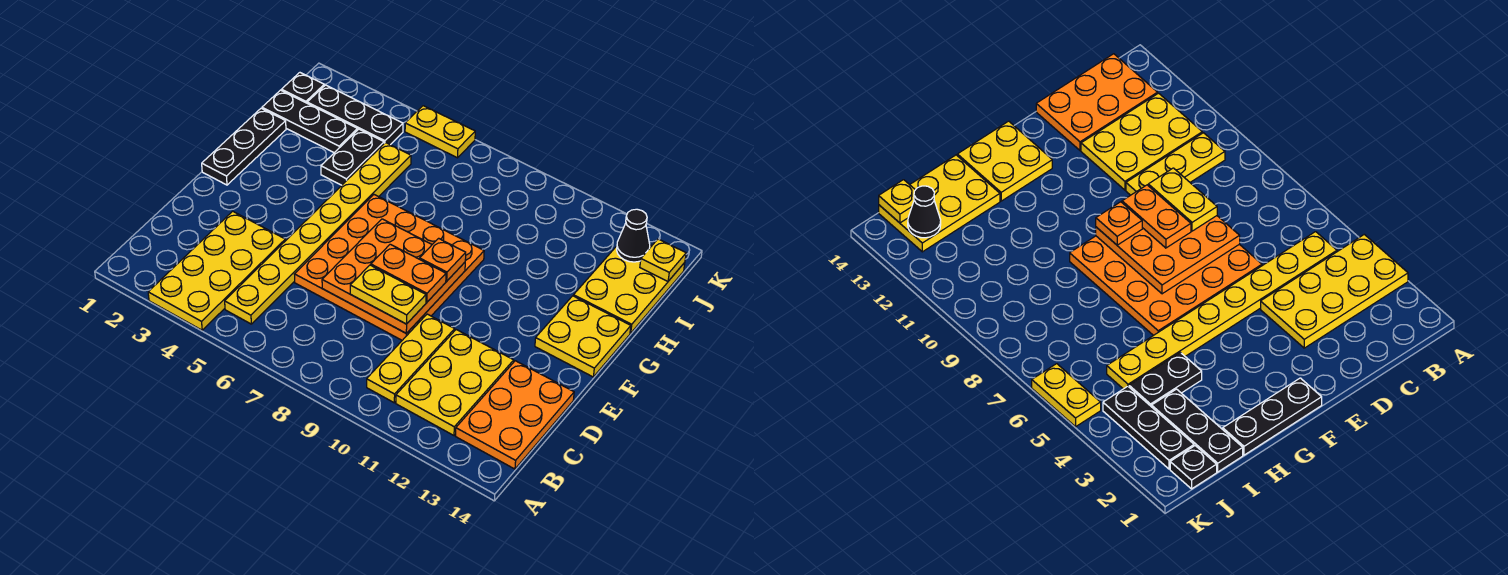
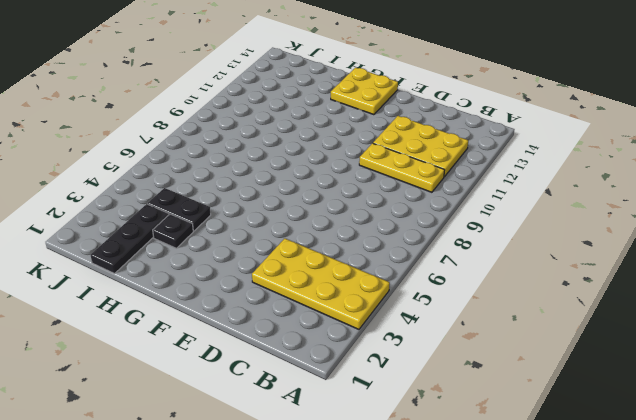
black 1x1 plate [153,214,193,248] -> black 1x1 plate moved to [281,73,324,103]
none -> yellow 1x8 plate [225,143,411,324]
none -> orange 2x3 plate [456,361,574,469]
none -> orange 4x4 plate [294,195,484,340]

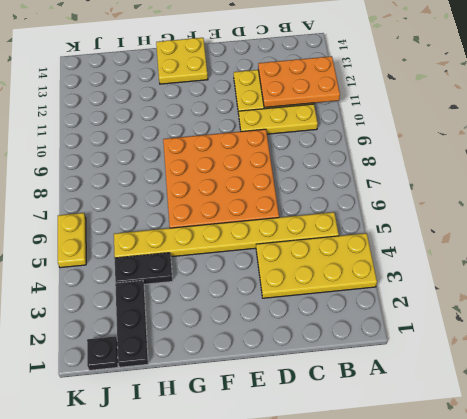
orange 2x3 plate [258,56,340,108] -> orange 2x3 plate moved to [456,361,574,469]
none -> black 1x3 plate [202,108,286,185]
none -> yellow 2x3 plate [573,245,685,333]
none -> black 1x3 plate [307,85,403,145]

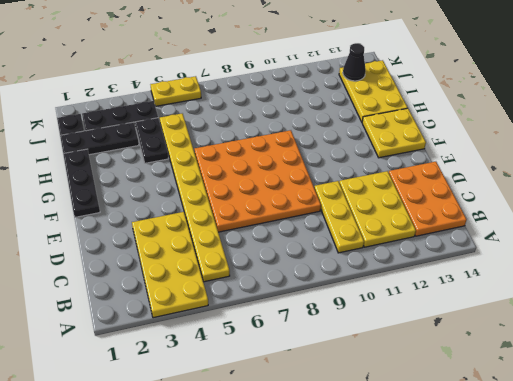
none -> orange 3x3 plate [322,219,465,333]
none -> yellow 1x1 plate [640,239,686,281]
none -> yellow 1x2 plate [350,265,426,324]

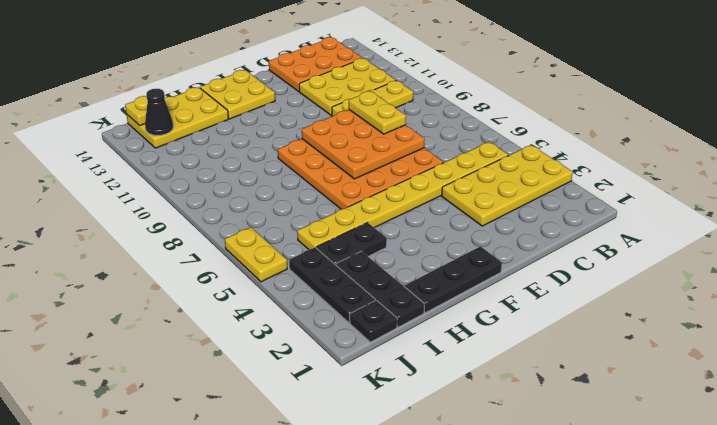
none -> orange 1x2 plate [371,244,446,302]
none -> orange 1x1 plate [420,238,466,281]

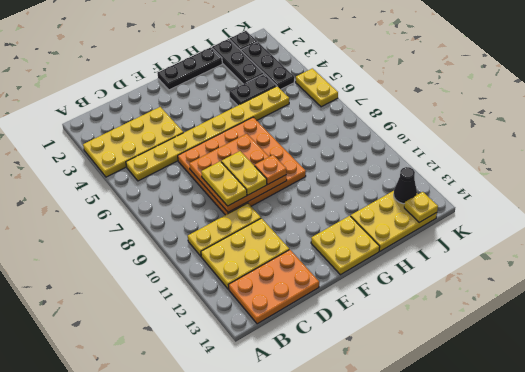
yellow 1x2 plate [221,151,267,195] -> orange 1x2 plate [371,244,446,302]

